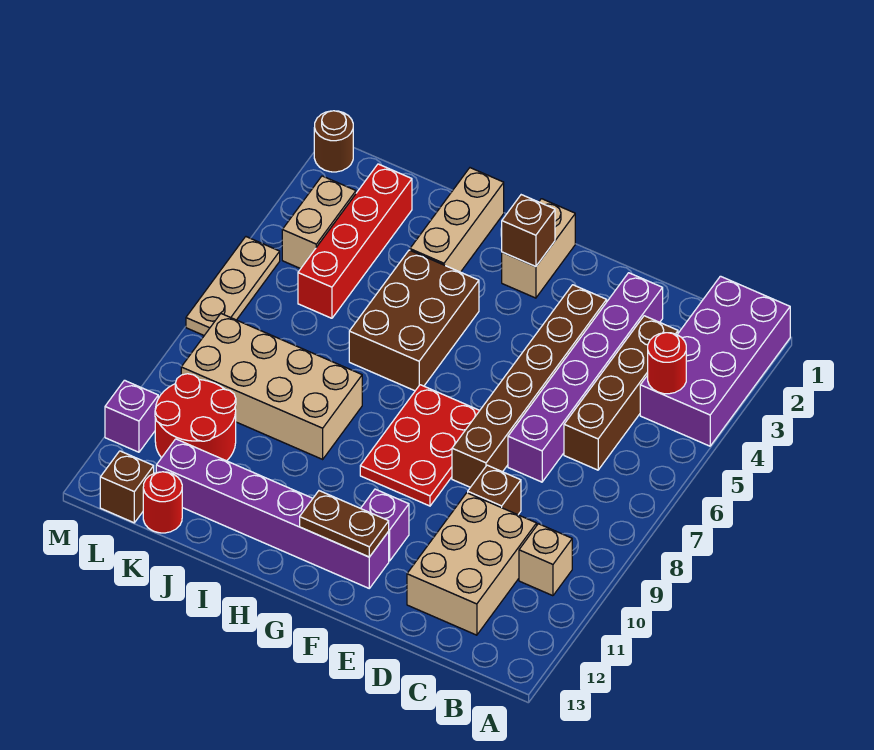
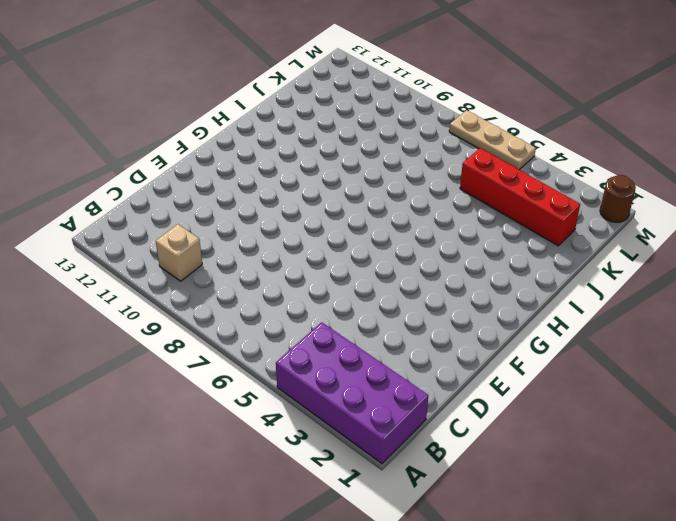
none -> brown 1x4 brick [564,316,678,470]
none -> tan 2x3 brick [407,493,537,635]
none -> purple 1x6 brick [508,273,663,482]

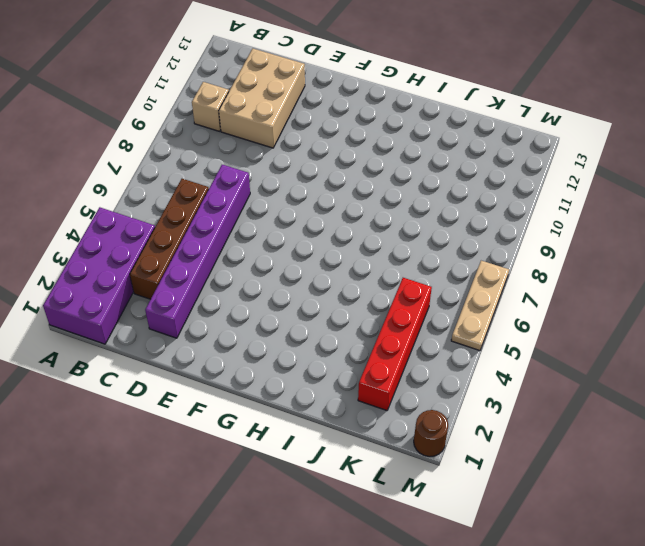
none -> brown 1x1 brick [468,465,521,515]
none -> brown 1x6 brick [452,285,607,487]
none -> red 2x3 plate [360,385,480,506]

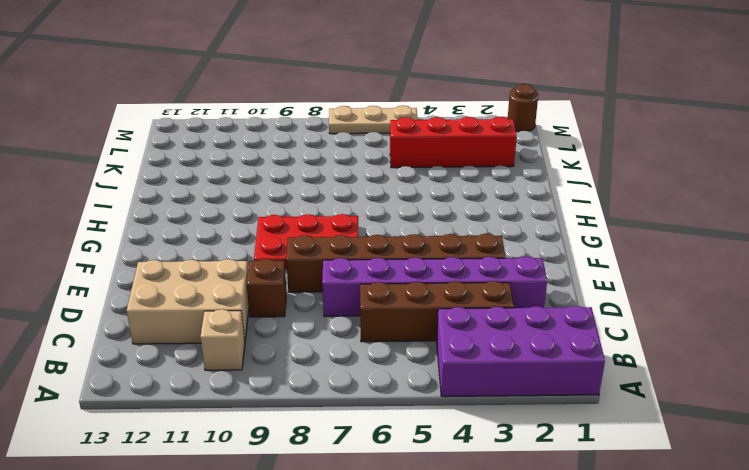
none -> purple 1x1 brick [361,489,409,561]
none -> purple 1x6 brick [156,439,389,588]
none -> tan 1x2 brick [502,199,575,298]

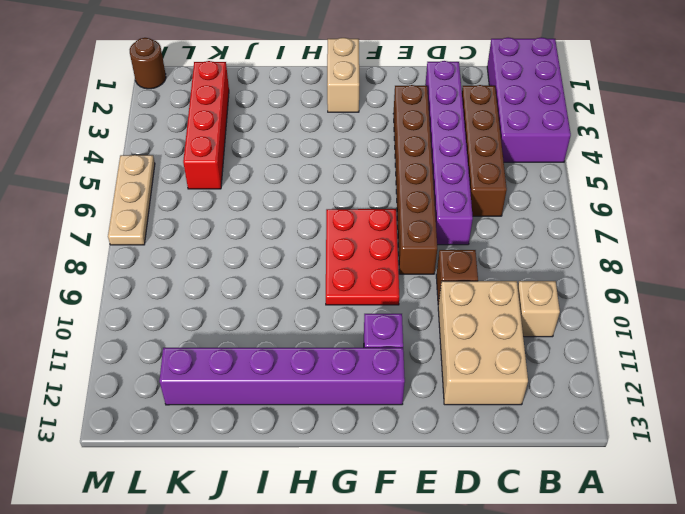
none -> brown 2x3 brick [349,250,479,391]
none -> tan 1x3 brick [410,168,504,272]
none -> tan 2x4 brick [181,314,362,459]

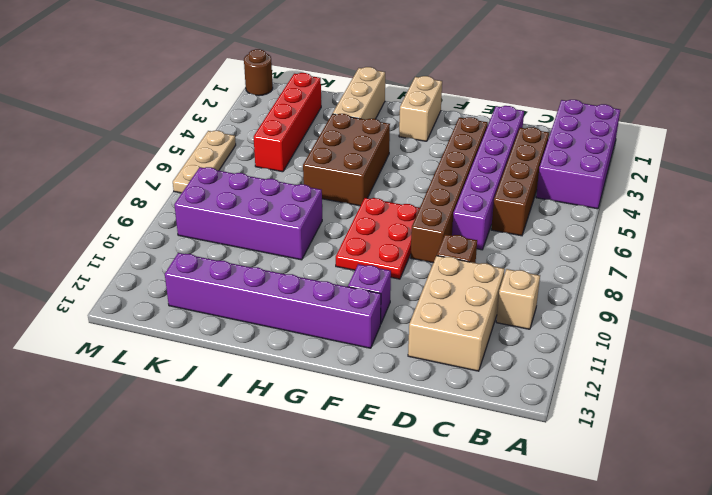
purple 2x4 brick [174,167,322,260] -> tan 2x4 brick [181,314,362,459]
none -> red 2x2 round brick [155,374,236,461]
none -> red 1x1 round brick [143,472,182,533]
none -> tan 1x2 brick [282,176,356,269]

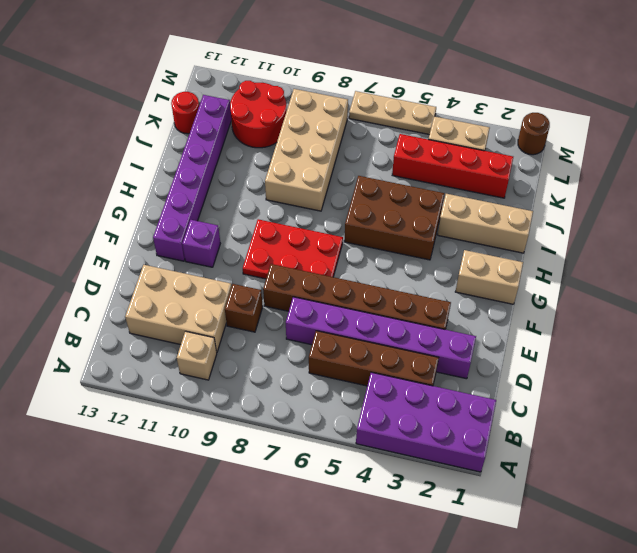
none -> brown 1x1 brick [100,451,154,523]
none -> purple 1x1 brick [105,380,158,452]
none -> red 1x1 round brick [648,333,686,394]

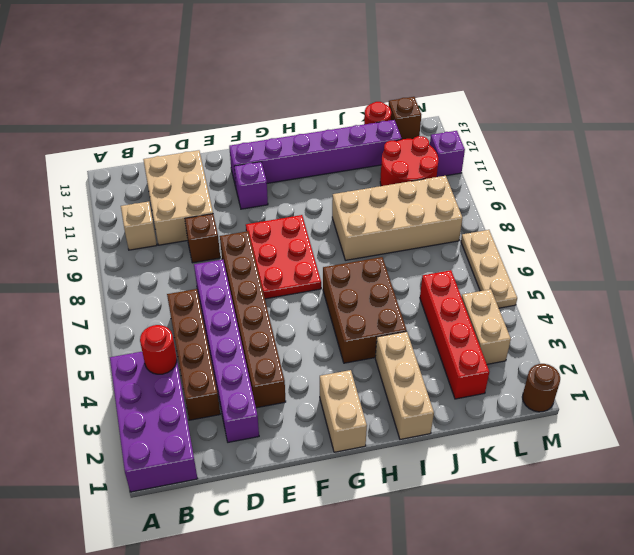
none -> brown 1x2 plate [300,491,389,557]
none -> brown 1x1 brick [502,195,555,267]

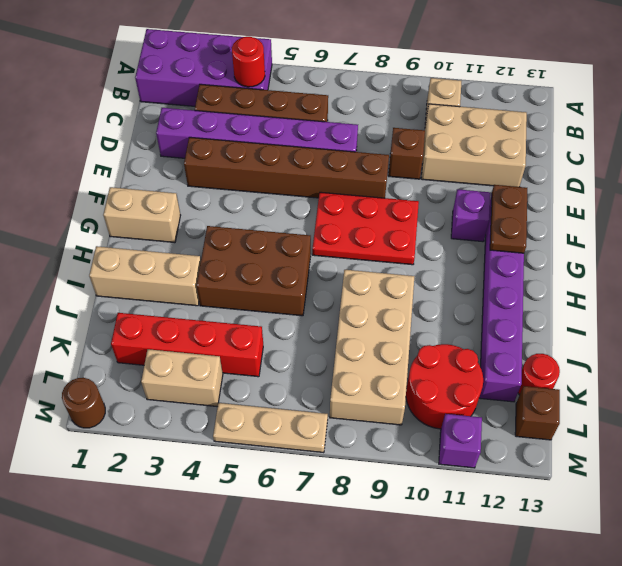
none -> brown 1x1 brick [502,195,555,267]

